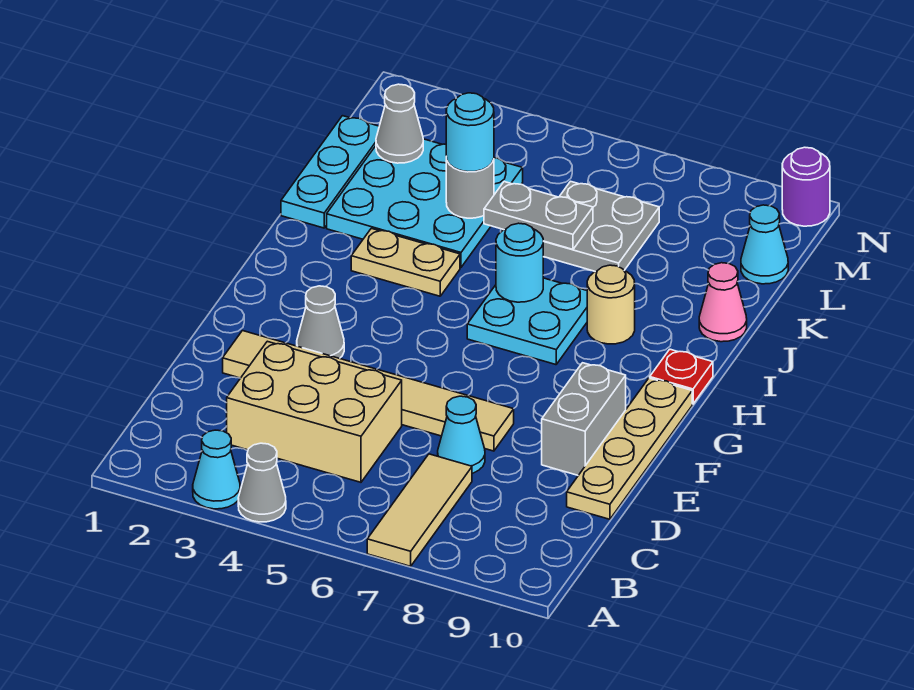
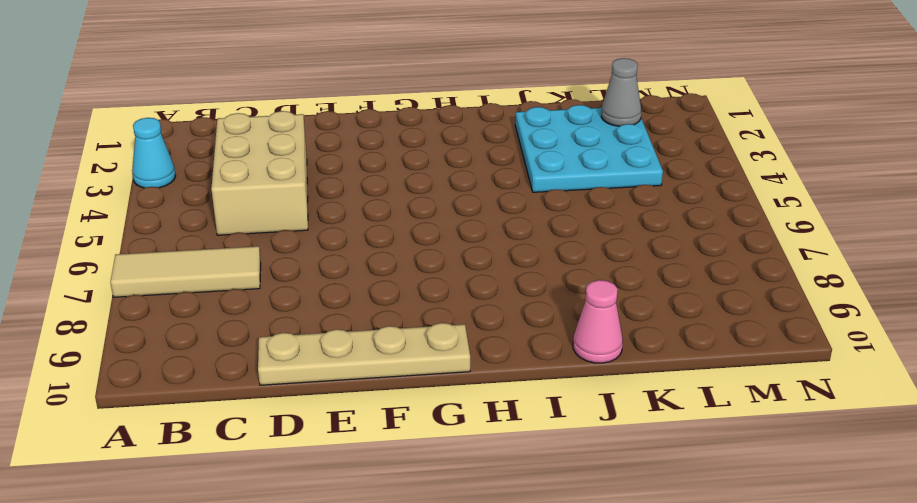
none -> grey 1x1 cone [238,443,286,522]
none -> cyan 1x1 cone [438,396,485,473]
none -> tan 1x6 tile [223,331,514,451]

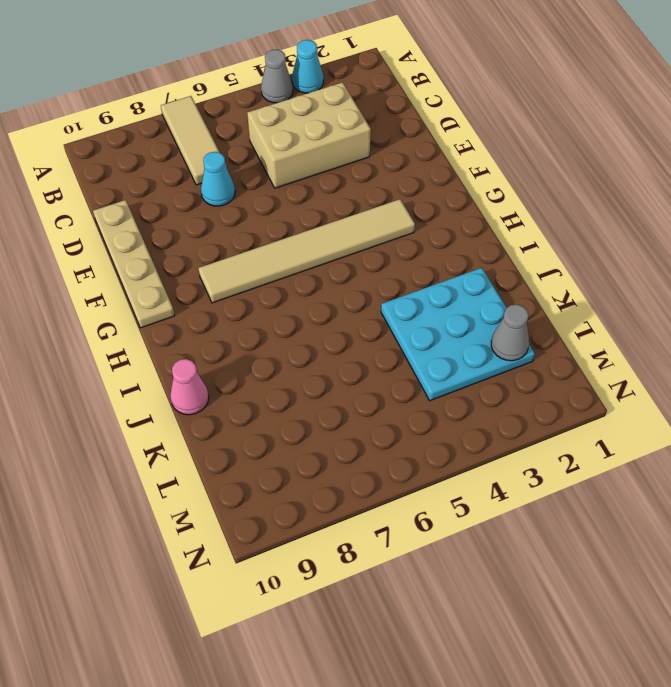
tan 1x6 tile [198,199,415,303] -> tan 1x6 tile moved to [223,331,514,451]
none -> grey 1x2 brick [542,363,626,475]
none -> grey 1x1 cone [297,286,344,358]
none -> cyan 2x2 plate [467,278,587,365]

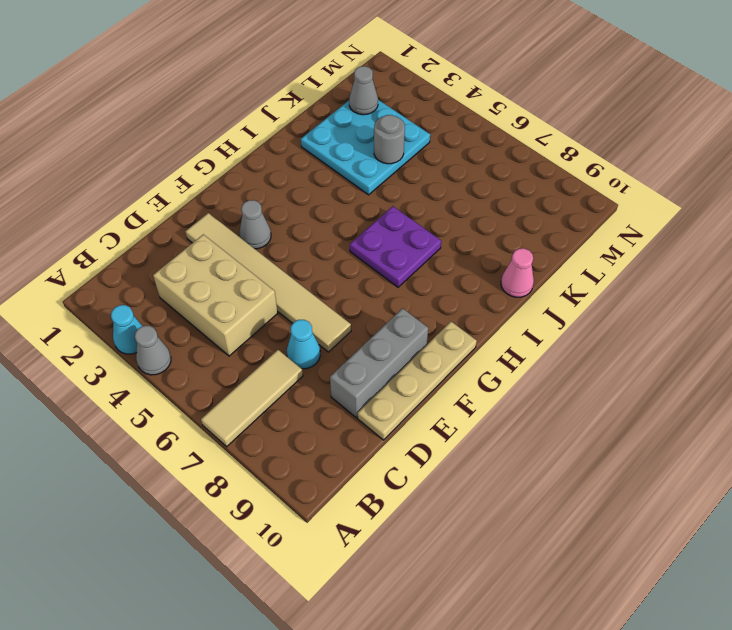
grey 1x3 brick [330,308,428,418] -> grey 1x2 brick [542,363,626,475]
purple 2x2 plate [350,206,441,287] -> cyan 2x2 plate [467,278,587,365]
none -> red 1x1 plate [650,349,713,404]
none -> tan 1x2 plate [351,228,460,296]
none -> tan 1x1 round brick [587,265,635,344]

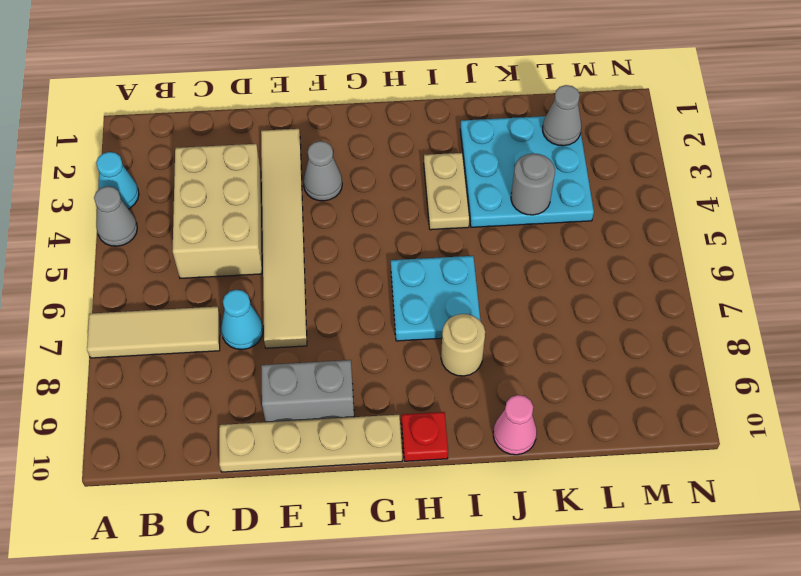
none -> cyan 1x3 plate [281,116,379,228]
none -> grey 2x2 plate [543,181,659,272]
none -> cyan 1x1 cone [741,205,788,284]

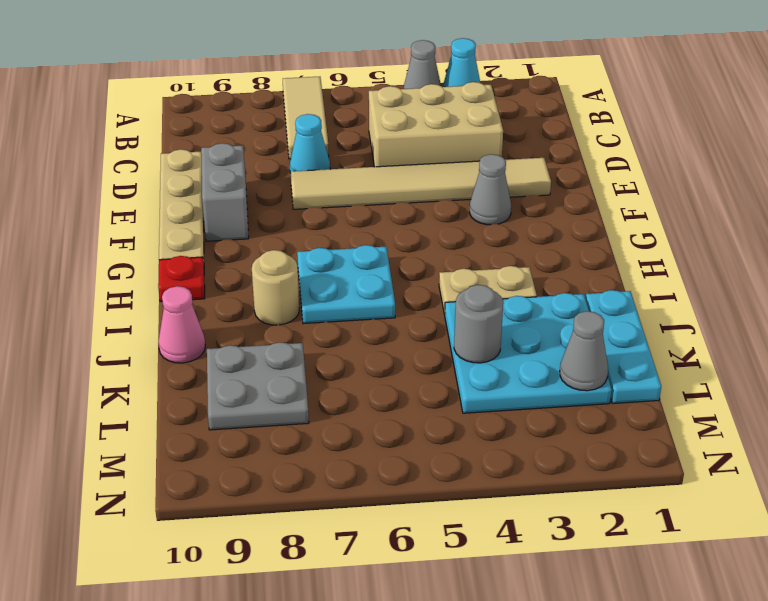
grey 2x2 plate [207,342,309,430] -> grey 2x2 plate moved to [543,181,659,272]
none -> cyan 1x1 cone [741,205,788,284]
none -> purple 1x1 round brick [782,147,830,226]
none -> cyan 1x1 round brick [496,223,543,302]

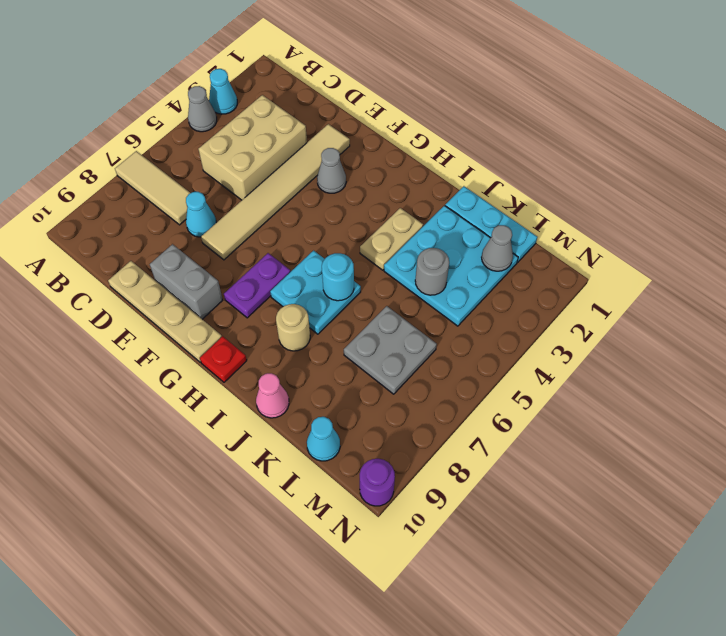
purple 1x2 plate [224,253,291,318] -> none
none -> grey 1x2 plate [484,182,593,249]
none -> cyan 1x1 round brick [446,93,494,172]

